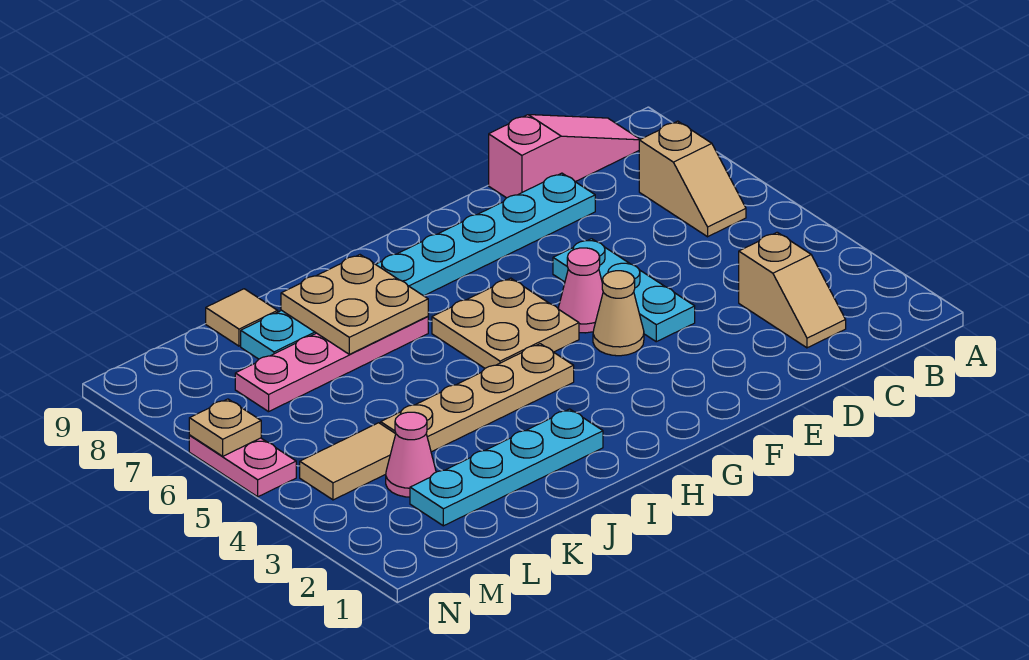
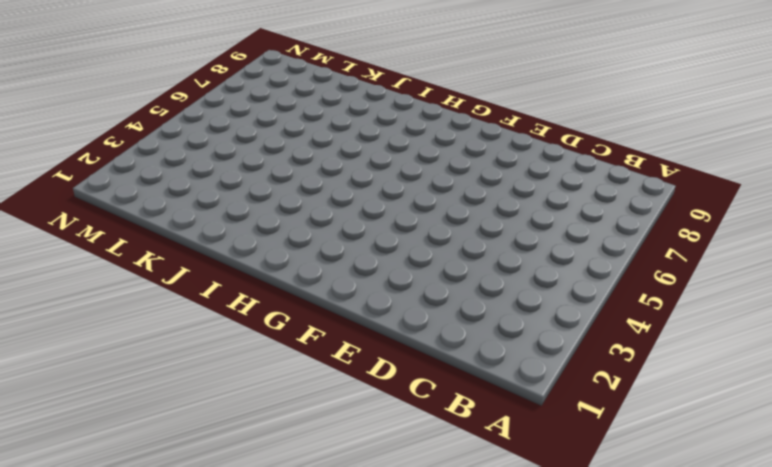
none -> tan 1x2 slope [639,121,746,237]
none -> pink 1x3 slope [489,115,640,198]
none -> tan 1x2 slope [739,232,846,348]

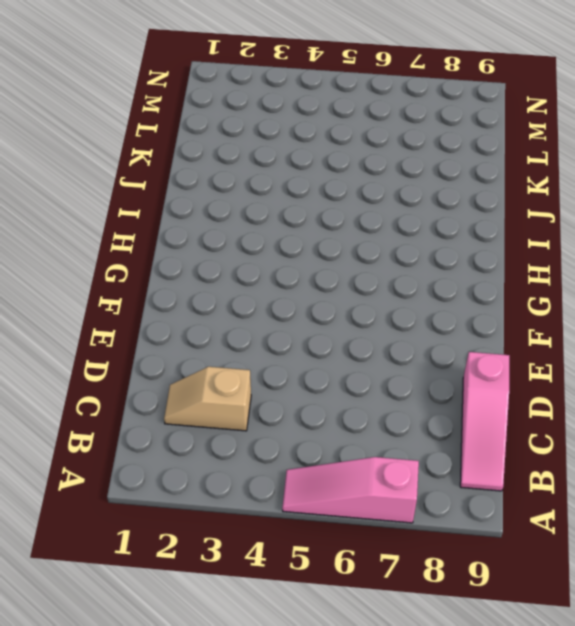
pink 1x3 slope [282,457,419,523] -> none
none -> tan 1x2 slope [639,121,746,237]
none -> cyan 1x8 plate [241,173,595,359]
none -> cyan 1x3 plate [553,239,695,342]

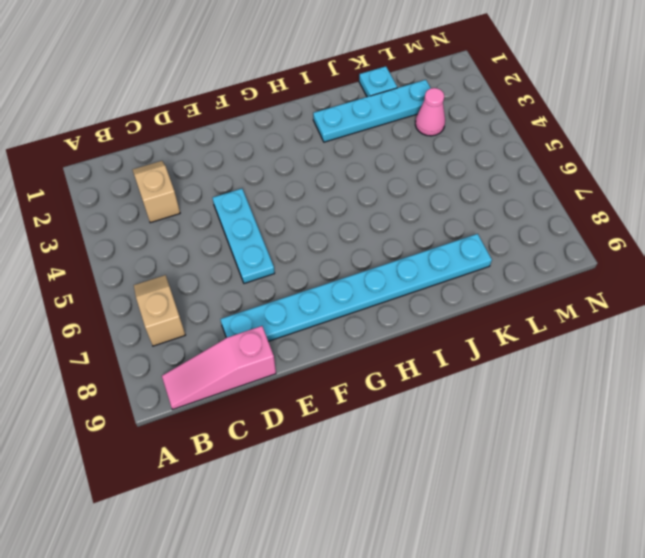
cyan 1x1 plate [359,66,397,97] -> none
none -> tan 1x1 cone [593,271,644,356]
none -> pink 1x1 cone [558,248,603,333]
none -> tan 2x2 plate [432,278,579,368]

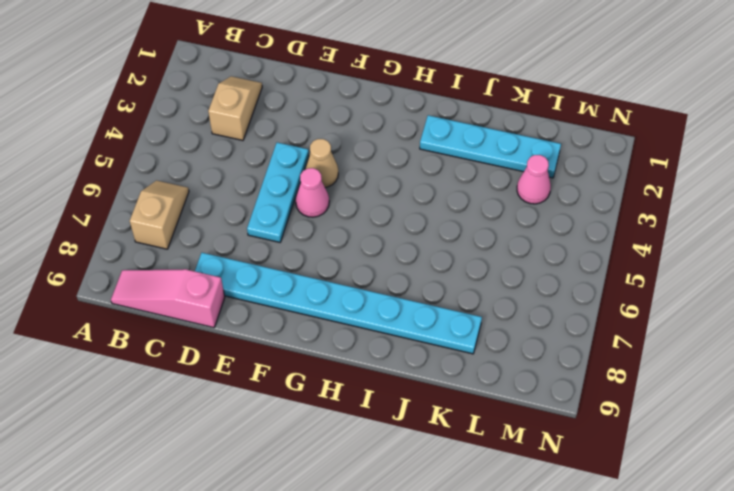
none -> tan 2x2 plate [432,278,579,368]
none -> tan 1x4 plate [381,344,574,452]
none -> pink 1x4 plate [235,316,428,412]

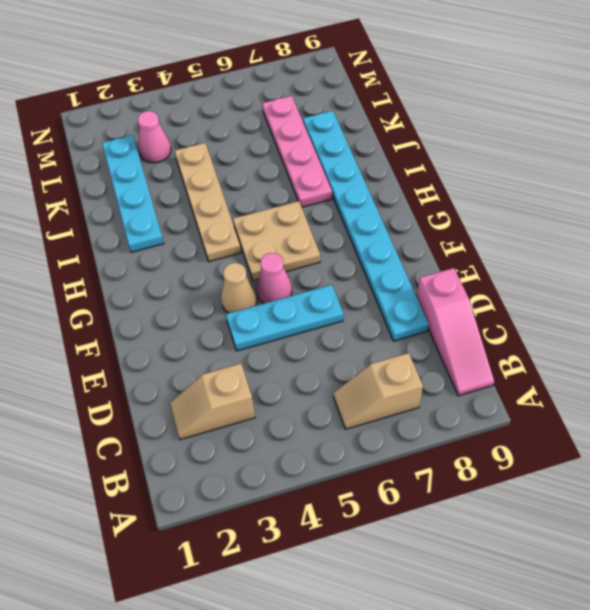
none -> tan 1x1 tile [206,289,278,346]
none -> tan 1x2 tile [300,423,396,500]
none -> pink 1x2 plate [189,435,296,497]

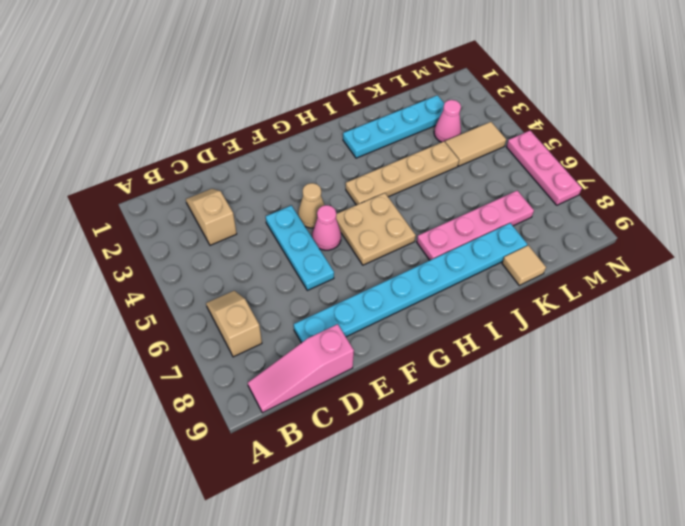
pink 1x3 plate [506,131,582,205] -> pink 1x2 plate [189,435,296,497]
none -> tan 2x2 plate [281,255,428,354]
none -> tan 1x1 plate [189,399,261,456]

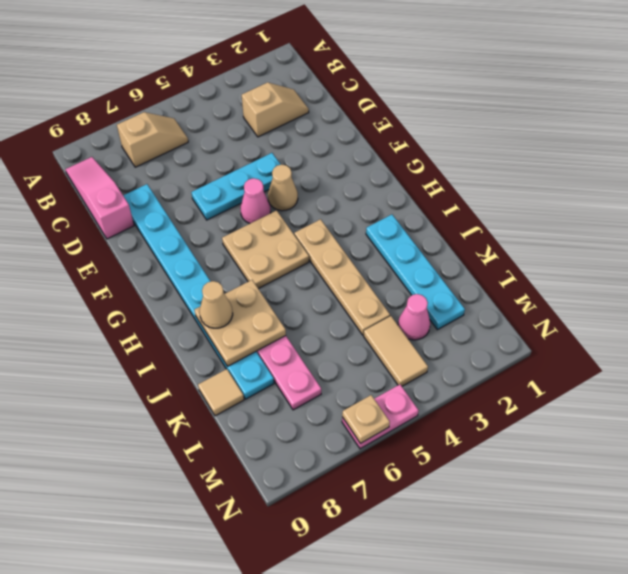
tan 1x1 cone [200,281,233,328] -> none

